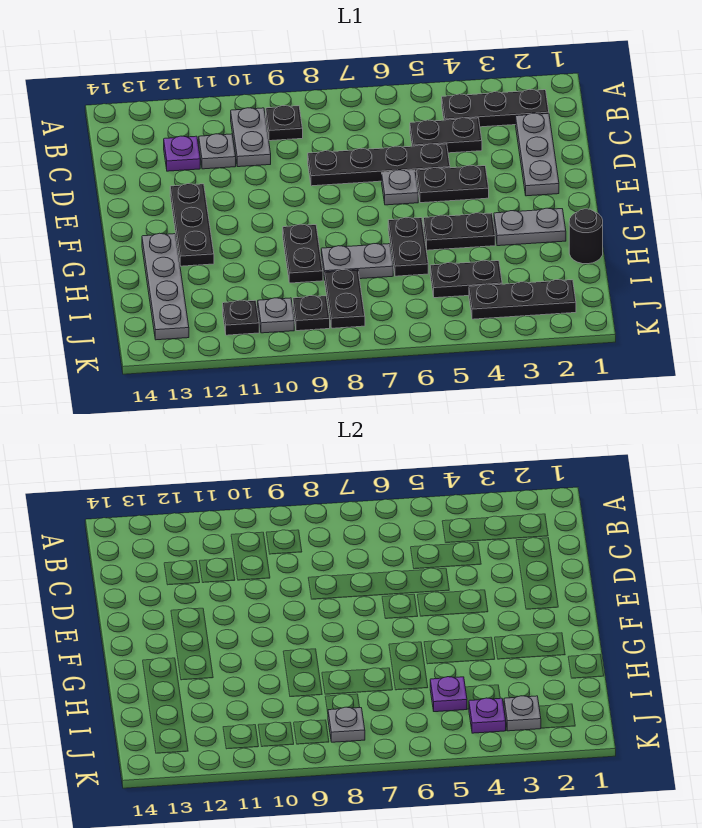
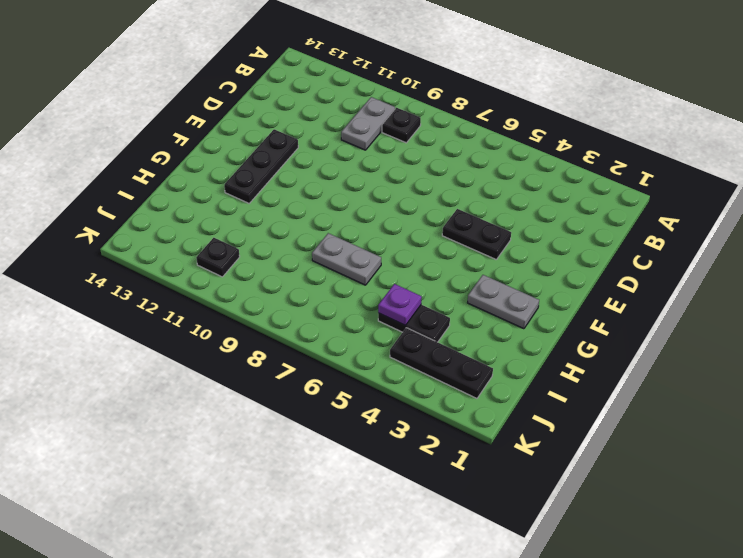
none -> black 1x3 plate [442,89,549,127]
none -> grey 1x3 plate [516,113,559,196]
none -> black 1x2 plate [410,118,482,153]

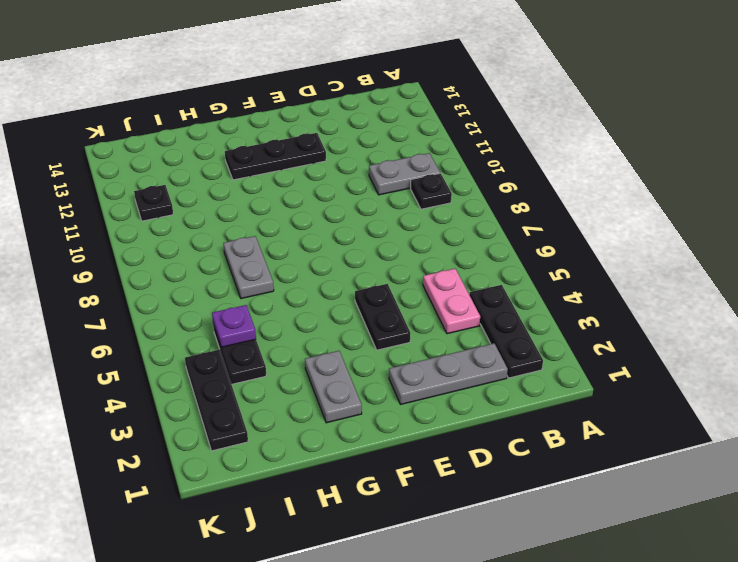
pink 1x2 plate [423,269,480,334] -> black 1x2 plate [410,118,482,153]
none -> grey 1x1 plate [199,134,236,169]
none -> purple 1x1 plate [164,136,200,171]
none -> black 1x4 plate [308,144,450,186]

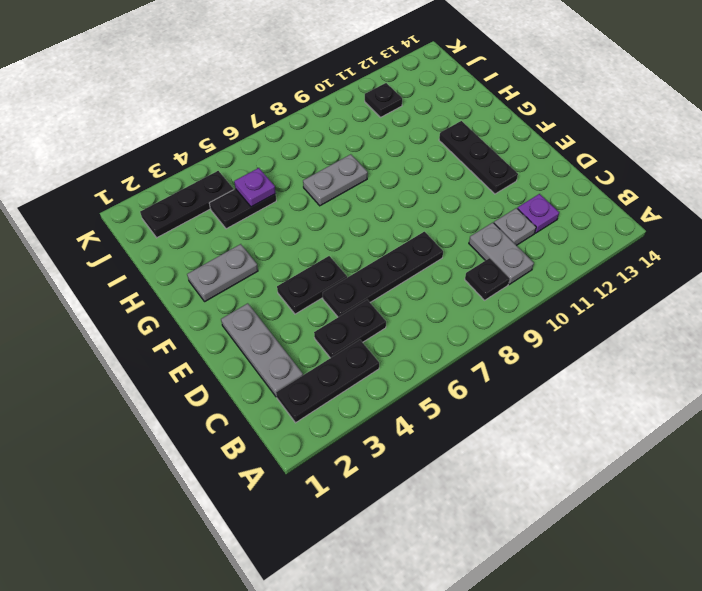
none -> grey 1x1 plate [382,170,418,205]
none -> black 1x2 plate [424,213,495,250]
none -> black 1x2 plate [388,217,428,276]

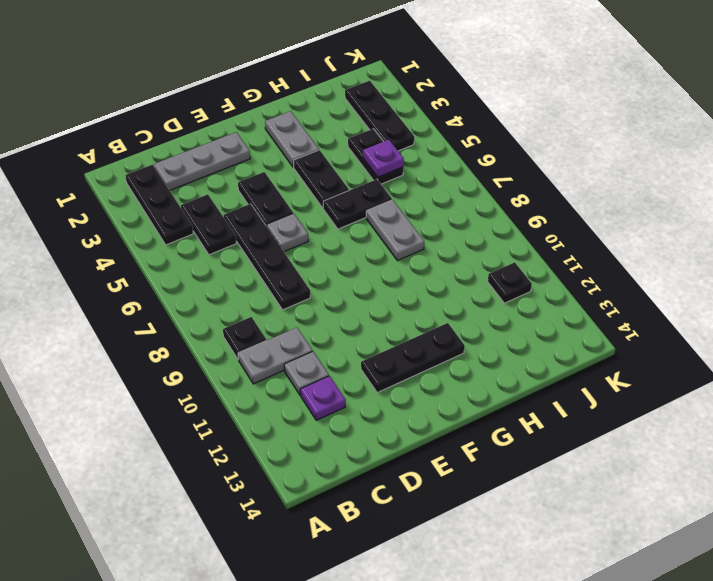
none -> black 1x2 plate [283,224,323,283]
none -> grey 1x4 plate [142,233,189,340]
none -> black 1x1 round brick [569,209,603,264]

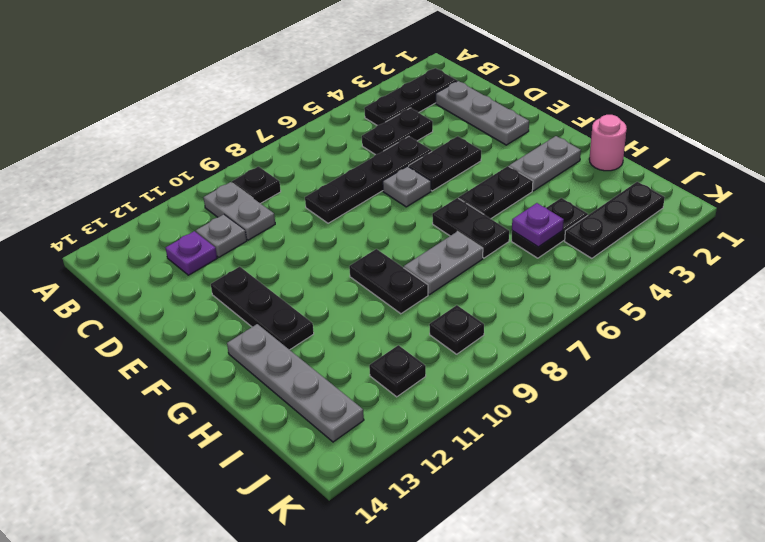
pink 1x1 round brick [589,115,627,171] -> black 1x1 round brick [569,209,603,264]
none -> black 1x2 plate [325,270,365,328]
none -> grey 1x1 plate [258,298,294,333]
none -> grey 1x1 plate [504,696,541,731]

